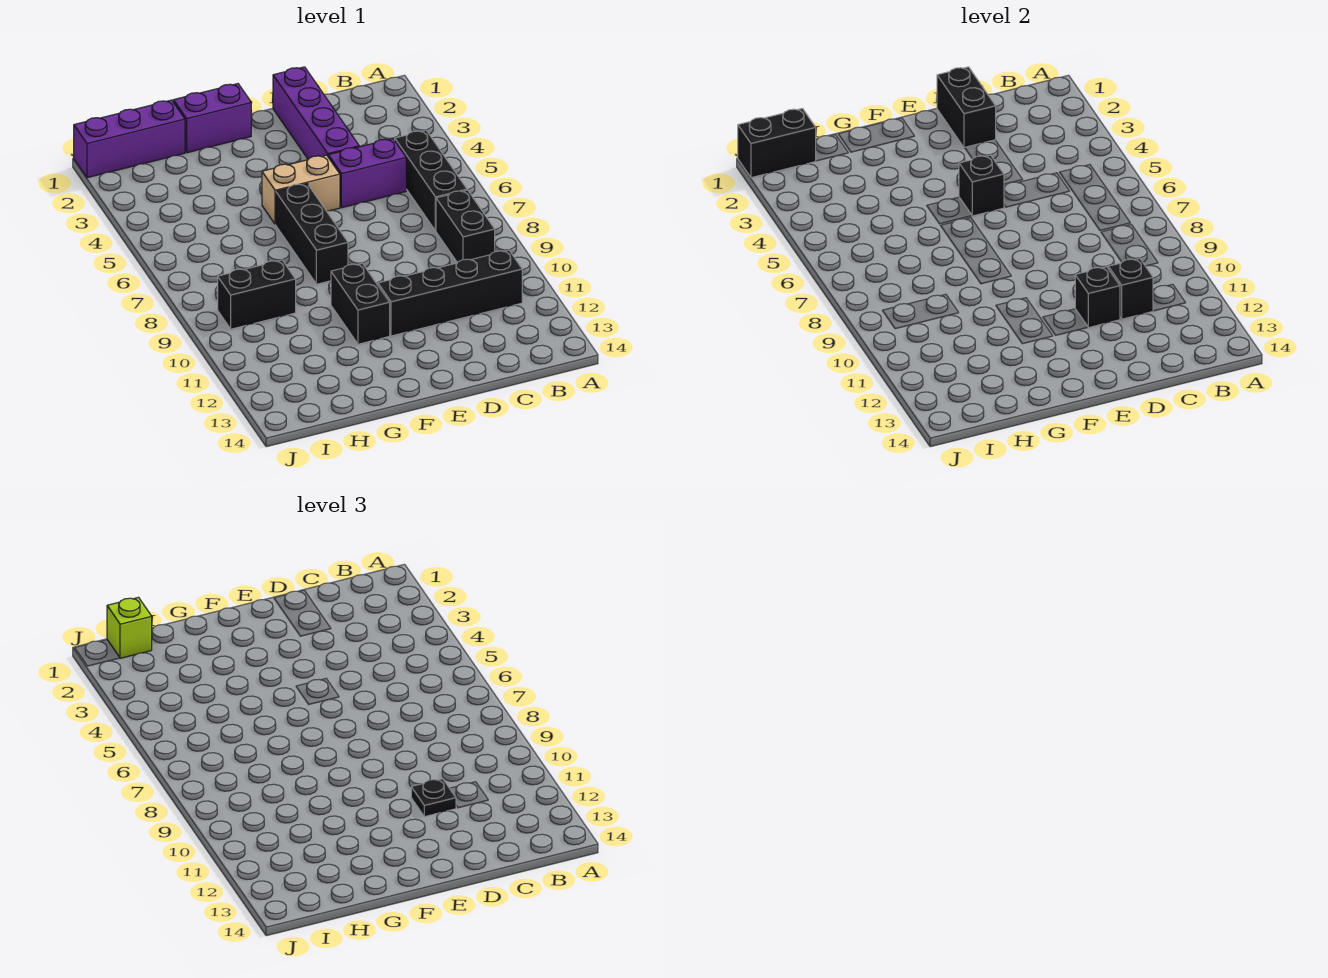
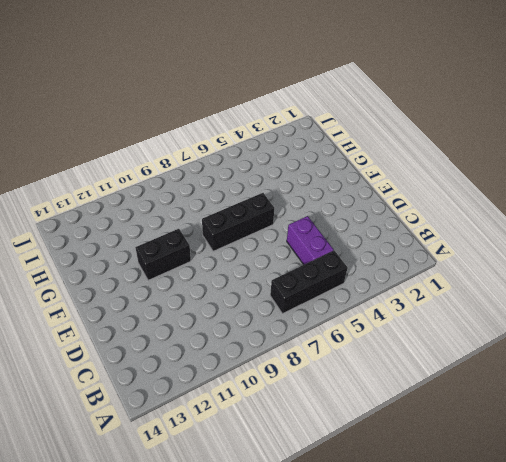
none -> black 1x2 brick [436,190,495,263]
none -> black 1x4 brick [378,250,522,336]
none -> purple 1x4 brick [273,67,359,159]

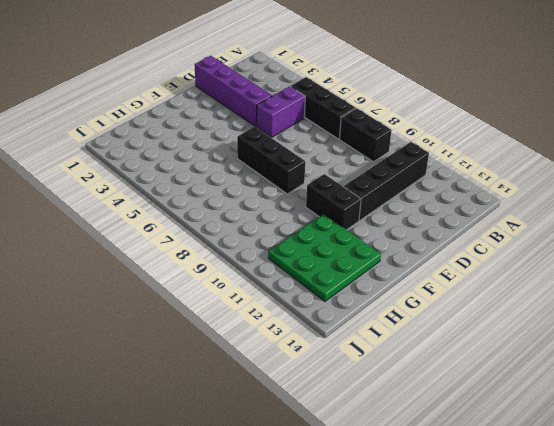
green 3x3 plate [268,214,381,301] -> none
none -> tan 1x2 brick [262,155,340,224]
none -> purple 1x2 brick [173,84,251,153]
none -> purple 1x3 brick [74,100,185,178]

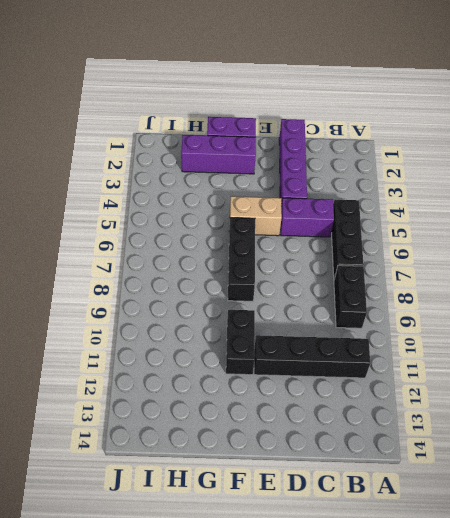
purple 1x3 brick [181,135,256,174] -> purple 1x3 brick moved to [74,100,185,178]
none -> black 1x2 brick [218,260,296,329]
none -> black 1x1 brick [1108,258,1153,319]
none -> black 1x2 brick [937,67,996,148]

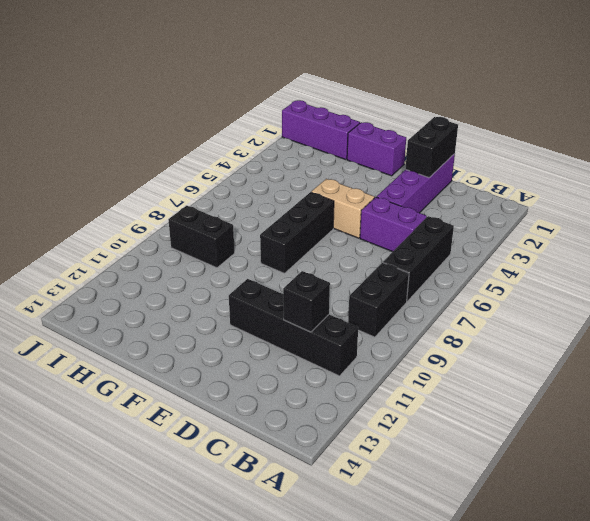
none -> black 1x2 brick [331,263,390,344]
none -> black 1x1 brick [1075,267,1120,328]
none -> black 1x1 brick [959,155,1004,216]

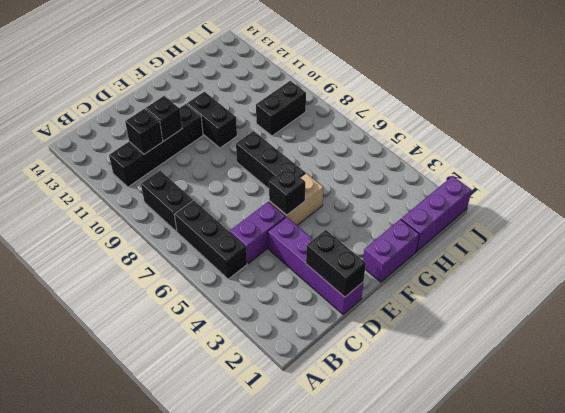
none -> black 1x2 brick [738,108,816,178]
none -> black 1x1 plate [411,779,456,817]
none -> lime 1x1 brick [107,597,152,658]

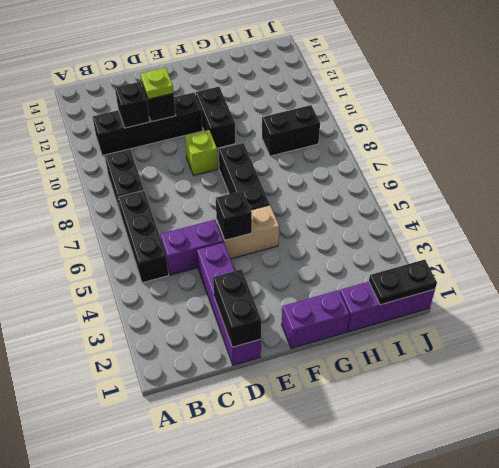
lime 1x1 plate [141,68,173,99] -> black 1x1 plate [411,779,456,817]
lime 1x1 brick [185,130,218,175] -> lime 1x1 brick moved to [107,597,152,658]
black 1x2 plate [369,260,437,305] -> black 1x2 brick [738,108,816,178]

